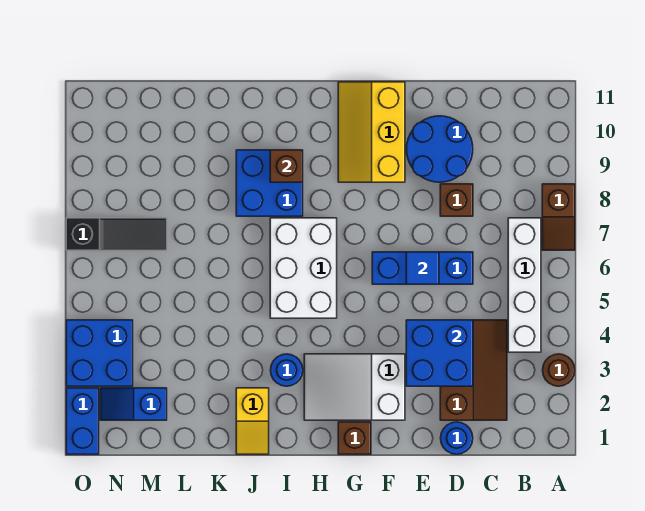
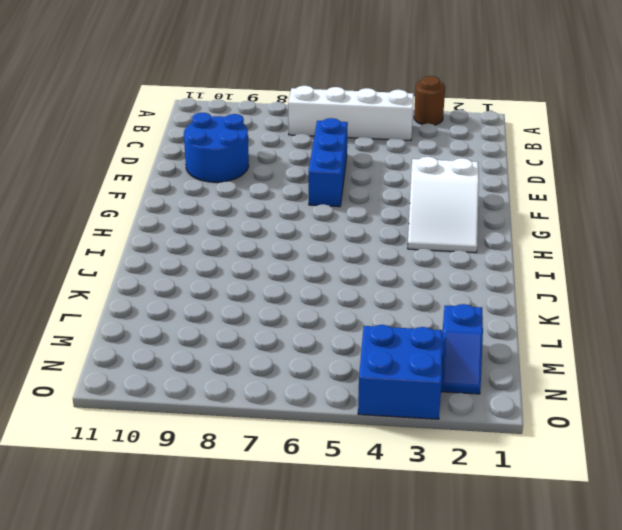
none -> brown 1x2 slope [542,184,575,250]
none -> brown 2x3 slope [440,320,507,420]
none -> blue 1x1 round brick [441,422,473,454]

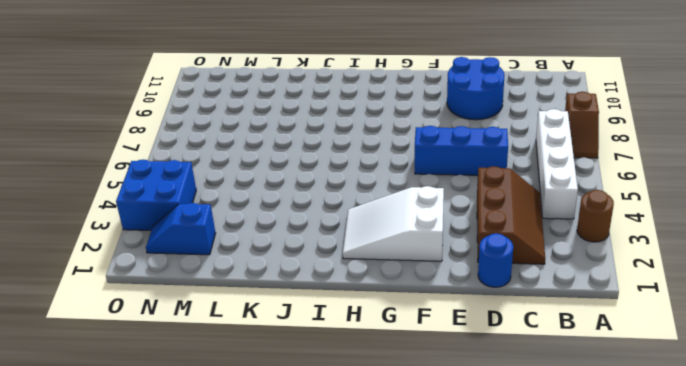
none -> brown 1x1 brick [440,184,473,216]
none -> yellow 2x3 slope [338,82,405,182]
none -> brown 1x1 brick [338,422,371,454]

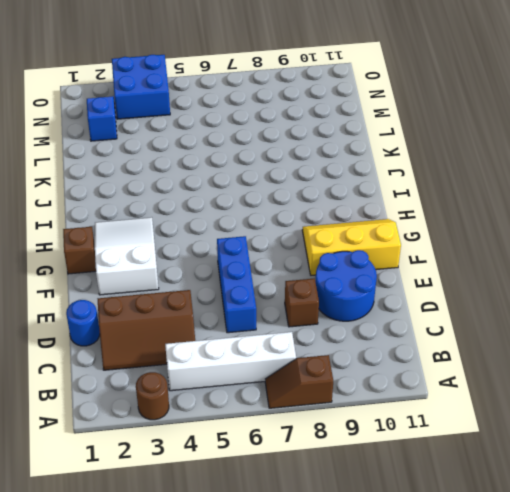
none -> white 2x3 brick [270,218,337,318]
none -> blue 1x1 round brick [271,354,303,386]
none -> blue 2x2 brick [236,150,303,216]

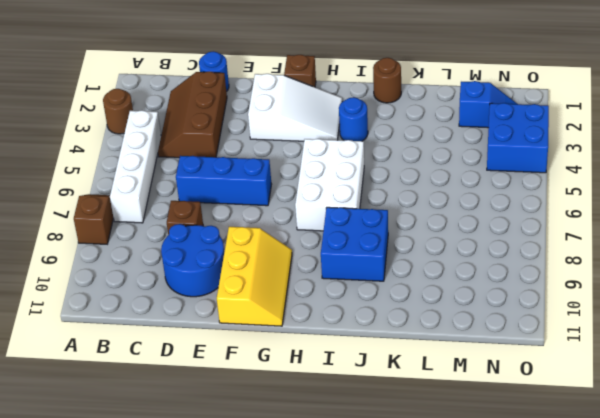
brown 1x1 round brick [373,58,401,103] -> yellow 1x2 slope [236,388,269,454]
none -> black 1x3 slope [66,218,167,250]
none -> blue 1x2 brick [66,388,99,454]
none -> blue 2x2 brick [406,320,473,386]

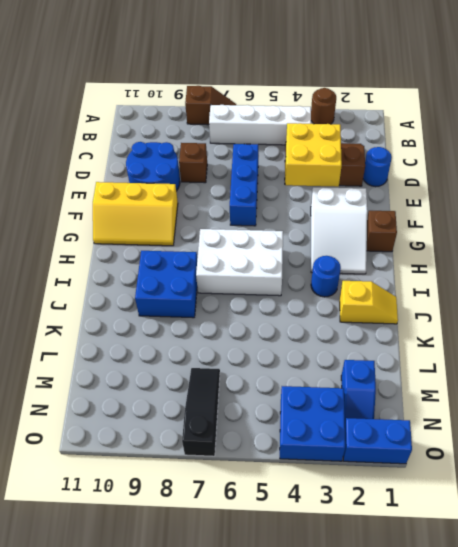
yellow 2x2 brick [285,123,342,187] -> blue 2x2 brick [406,320,473,386]
none -> blue 1x1 tile [406,252,439,284]
none -> brown 1x1 brick [270,150,303,182]

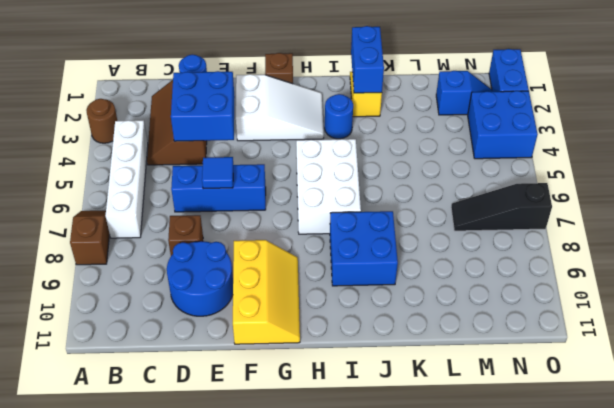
blue 1x2 brick [351,26,384,93] -> none
none -> brown 1x1 brick [270,150,303,182]

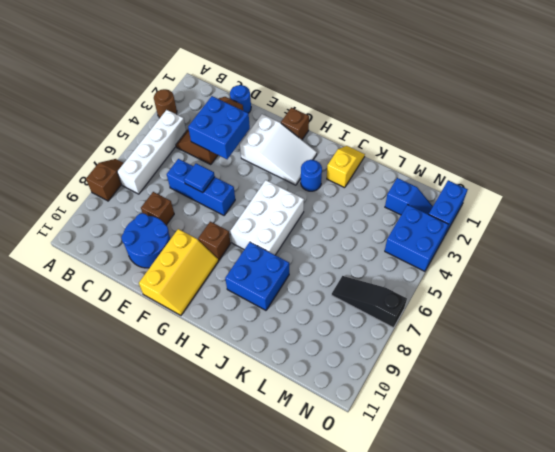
brown 1x1 brick [198,222,231,260] -> brown 1x1 brick moved to [270,150,303,182]

